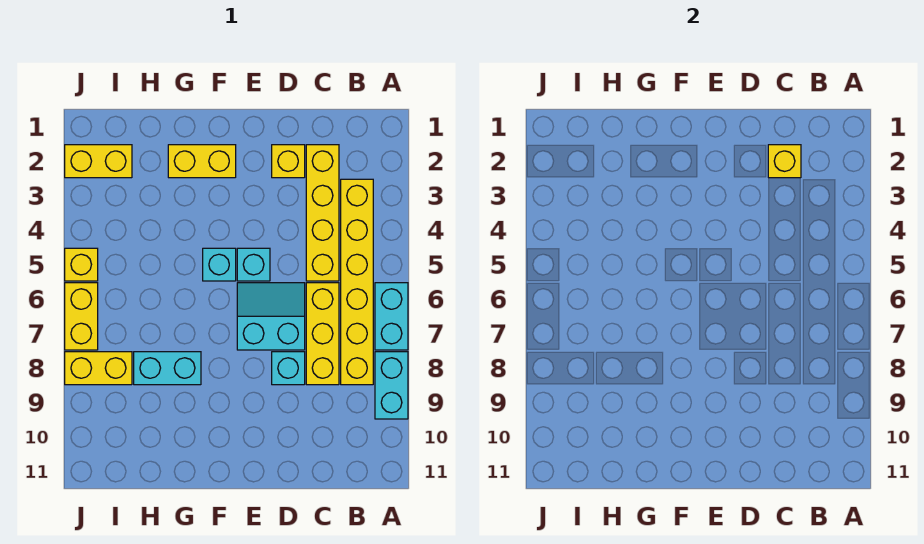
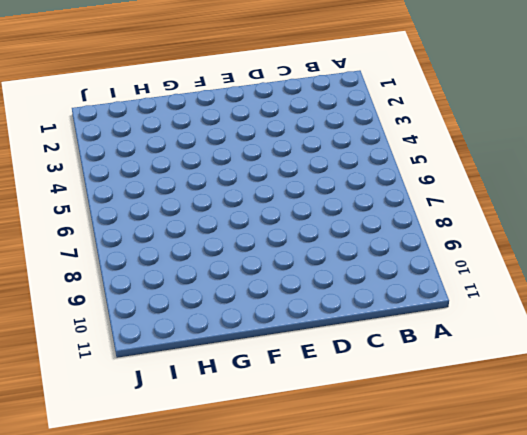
none -> cyan 1x2 brick [375,283,408,350]
none -> cyan 1x2 brick [375,352,408,419]
none -> yellow 1x6 brick [341,179,373,385]

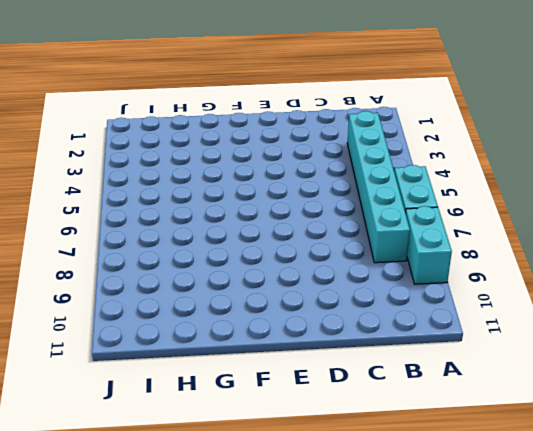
cyan 1x6 brick [347,111,410,263] -> yellow 1x6 brick [341,179,373,385]
none -> yellow 1x4 brick [306,145,339,281]
none -> yellow 1x3 brick [306,283,339,385]
none -> yellow 1x1 brick [272,145,305,178]

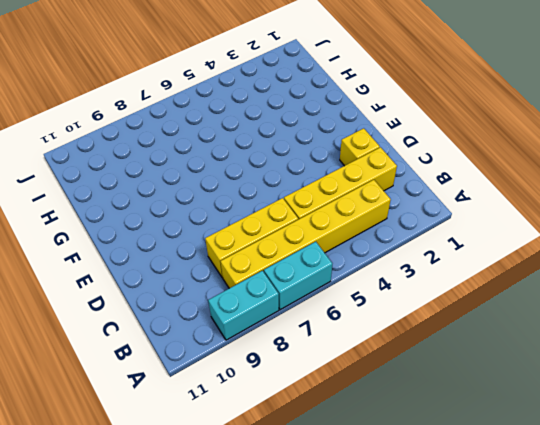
none -> cyan 2x2 slope [237,283,305,350]
none -> cyan 1x1 brick [272,352,305,385]
none -> cyan 1x1 brick [237,248,270,281]

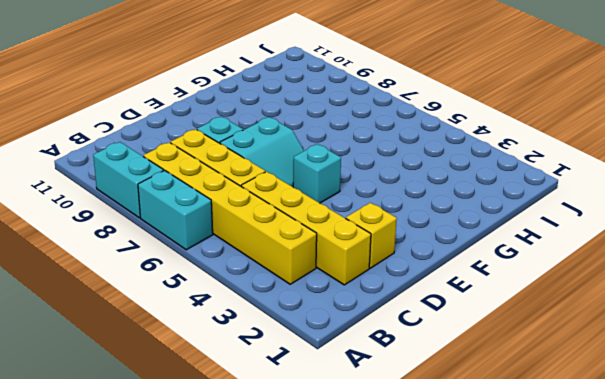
none -> yellow 1x2 brick [168,145,236,178]
none -> cyan 1x1 brick [203,248,236,281]
none -> cyan 1x2 brick [134,352,201,385]

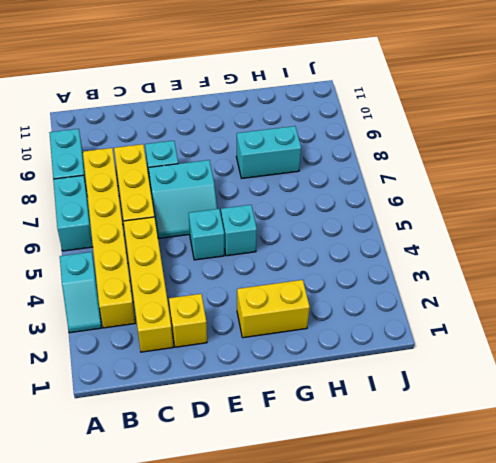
cyan 1x2 slope [60,252,101,333] -> none
none -> yellow 1x2 brick [65,145,132,178]
none -> yellow 1x2 brick [65,352,132,385]
none -> yellow 1x1 brick [65,248,98,281]

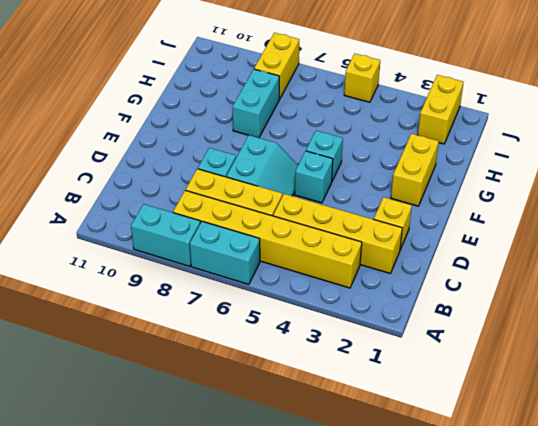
none -> yellow 1x2 brick [65,283,98,350]
none -> yellow 1x1 brick [768,145,801,178]

